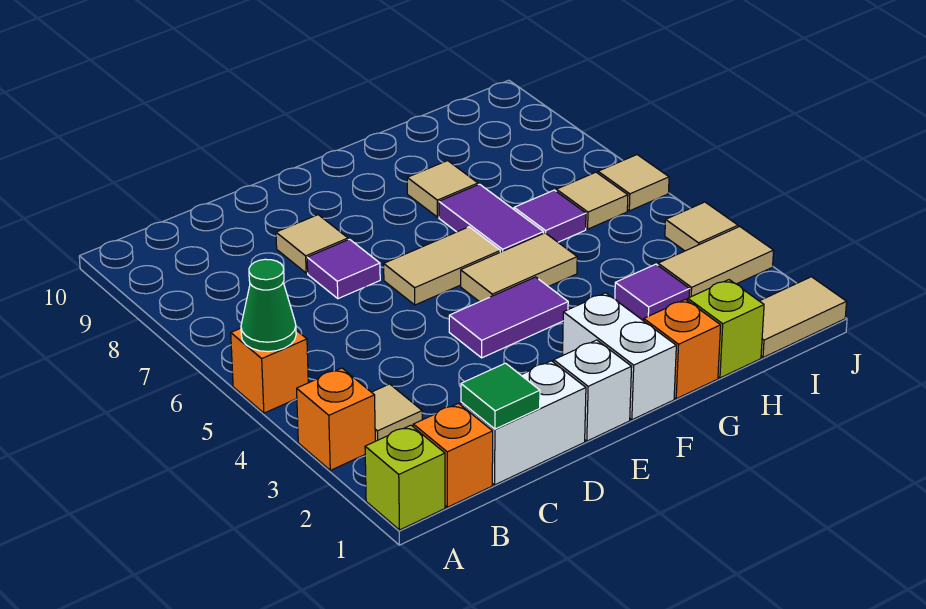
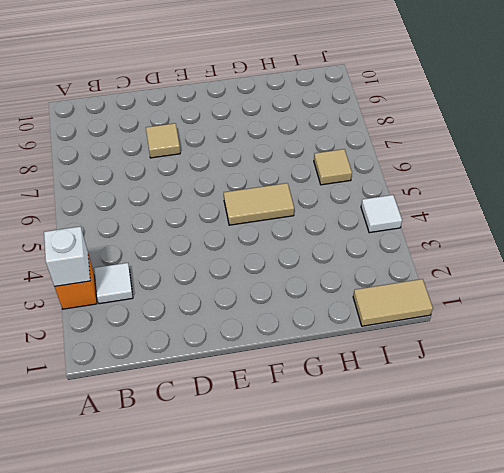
white 1x1 brick [44,226,90,286] -> white 1x1 brick moved to [554,340,632,441]
white 1x1 tile [94,263,133,304] -> tan 1x1 tile [372,384,422,441]
white 1x1 tile [361,195,402,233] -> tan 1x1 tile [665,202,738,251]
none -> lime 1x1 brick [365,425,445,530]
none -> orange 1x1 brick [231,328,308,413]
none -> orange 1x1 brick [413,403,493,507]

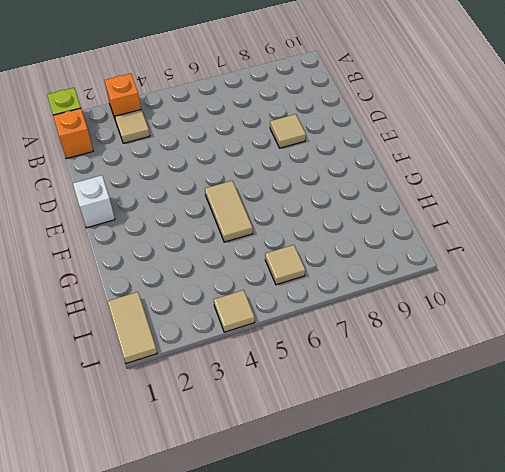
none -> orange 1x1 brick [231,328,308,413]
none -> white 1x2 brick [461,361,586,485]
none -> purple 1x1 tile [307,239,380,299]

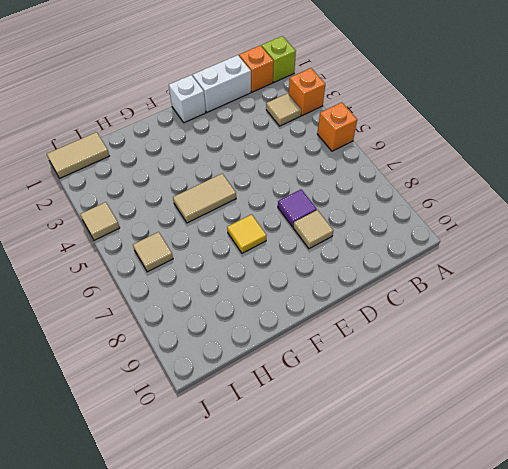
yellow 1x1 tile [227,214,267,253] -> none
none -> purple 1x2 tile [449,277,568,358]
none -> tan 1x2 tile [384,227,500,305]
none -> white 1x2 brick [563,293,676,420]

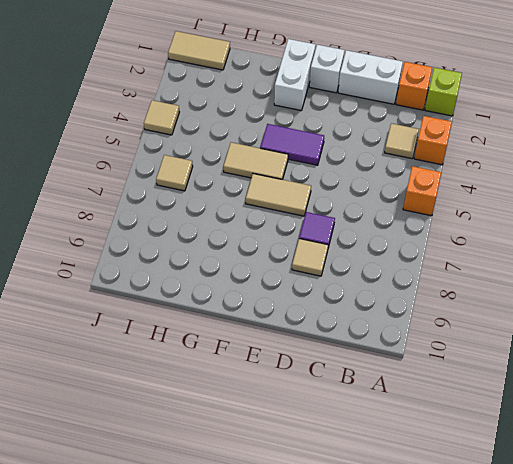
none -> orange 1x1 brick [644,299,721,399]
none -> purple 1x2 tile [439,184,544,252]
none -> tan 1x1 tile [407,161,478,217]

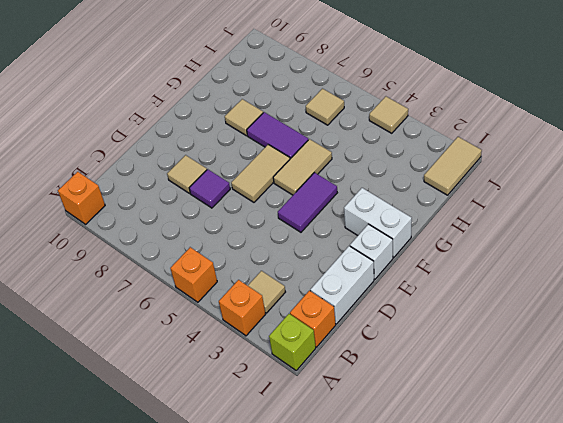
orange 1x1 brick [58,172,105,224] -> orange 1x1 brick moved to [644,299,721,399]
none -> lime 1x1 brick [688,280,764,378]
none -> purple 1x1 tile [615,264,690,321]
none -> purple 1x1 tile [514,190,586,242]

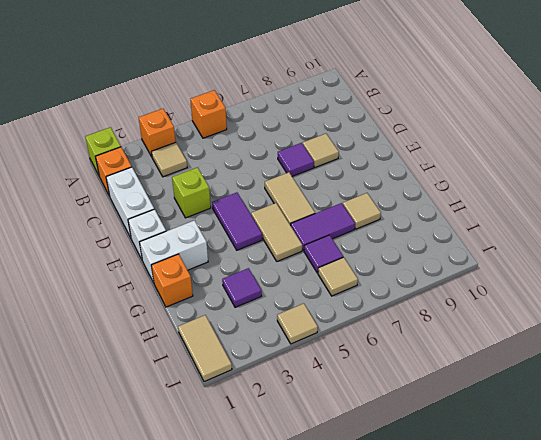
lime 1x1 brick [172,167,211,218] -> lime 1x1 brick moved to [688,280,764,378]
none -> tan 1x2 tile [658,227,774,298]
none -> tan 1x1 tile [598,155,669,211]
none -> green 1x1 cone [241,259,296,352]

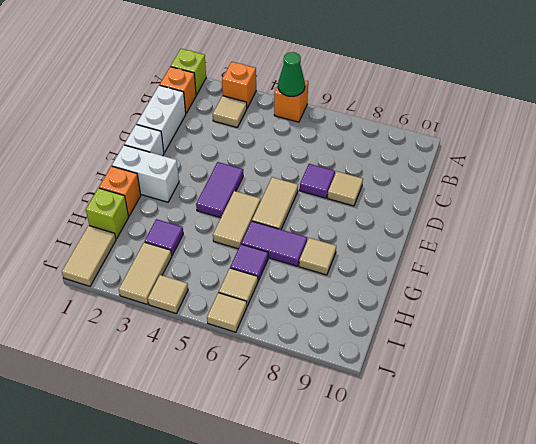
none -> green 1x1 tile [461,363,540,429]

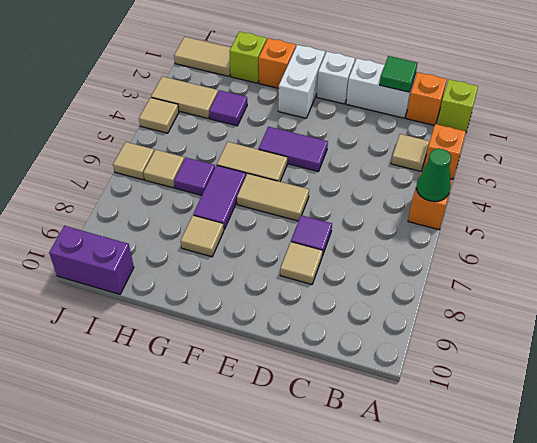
purple 1x2 brick [49,226,134,294] -> none

